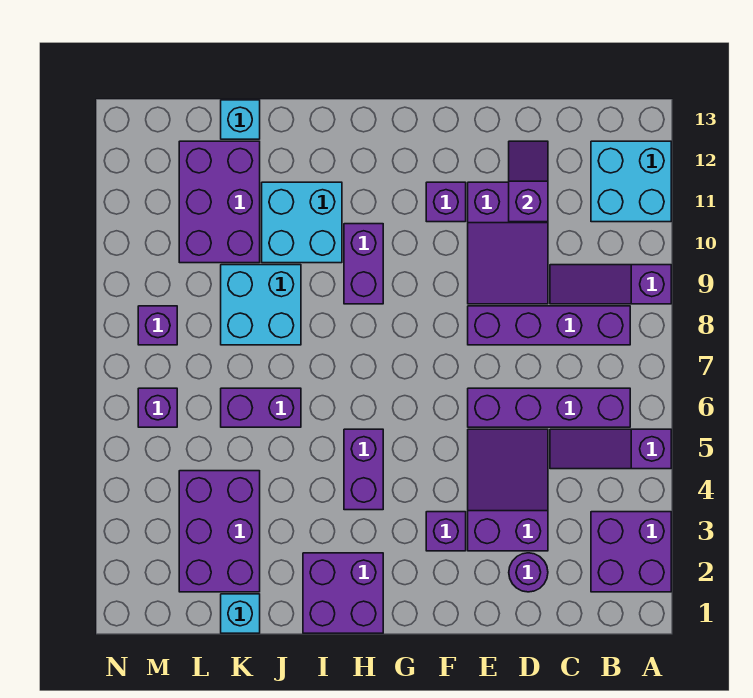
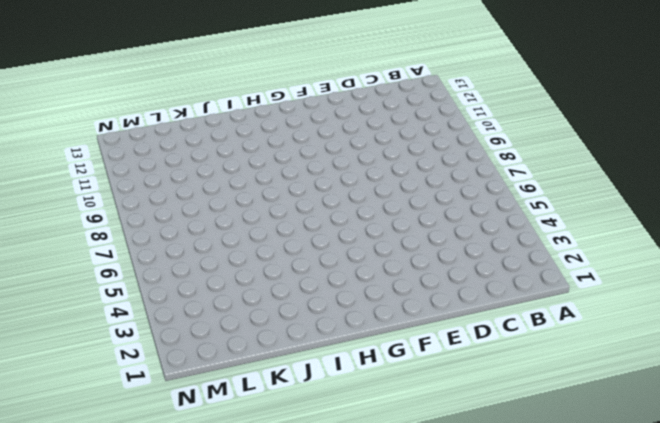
none -> purple 2x2 brick [591,512,671,592]
none -> purple 1x3 slope [550,429,671,469]
none -> purple 1x3 slope [550,265,671,304]

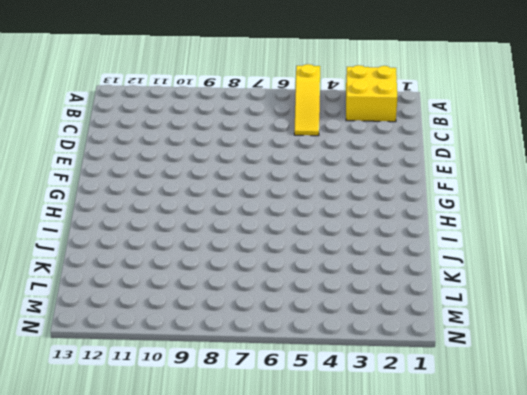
yellow 2x2 brick [346,65,397,122] -> purple 2x2 brick [591,512,671,592]
yellow 1x3 slope [294,64,320,136] -> purple 1x3 slope [550,429,671,469]
none -> purple 1x3 slope [550,265,671,304]
none -> cyan 2x2 brick [591,141,671,222]
none -> purple 1x4 brick [468,388,630,427]

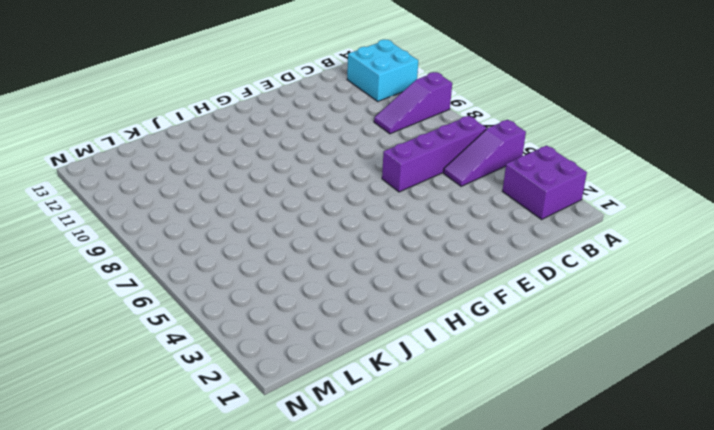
none -> purple 1x4 brick [468,306,630,345]
none -> purple 1x1 round brick [509,553,548,592]
none -> purple 2x3 slope [468,429,548,551]

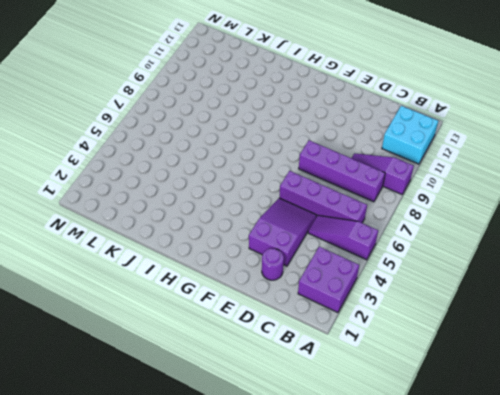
none -> purple 2x3 slope [468,182,548,304]
none -> purple 1x1 brick [426,512,466,551]
none -> purple 1x1 brick [426,182,466,222]

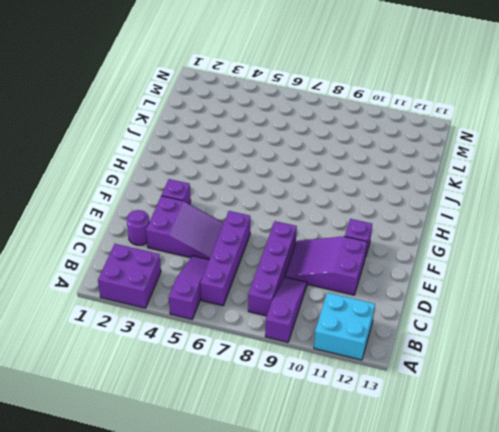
none -> purple 2x2 brick [303,553,383,633]
none -> purple 1x2 brick [344,429,383,510]
none -> purple 1x2 brick [344,224,383,304]

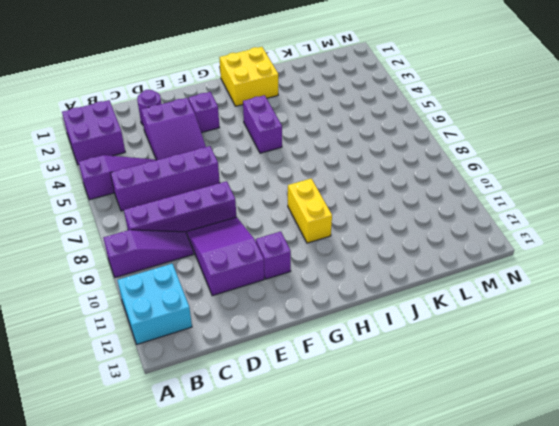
yellow 2x2 brick [219,47,278,106] -> purple 2x2 brick [303,553,383,633]
yellow 1x2 brick [288,179,332,243] -> purple 1x2 brick [344,224,383,304]
none -> cyan 2x2 brick [262,182,342,263]
none -> purple 1x2 brick [221,388,301,427]
none -> cyan 2x2 brick [221,265,301,345]

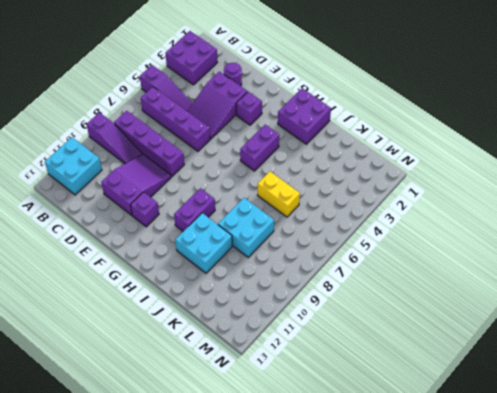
yellow 1x2 brick [258,172,300,217] -> purple 1x2 brick [221,388,301,427]
none -> cyan 1x1 brick [221,594,260,633]
none -> purple 2x3 brick [179,471,260,592]
none -> purple 2x3 brick [179,141,260,263]

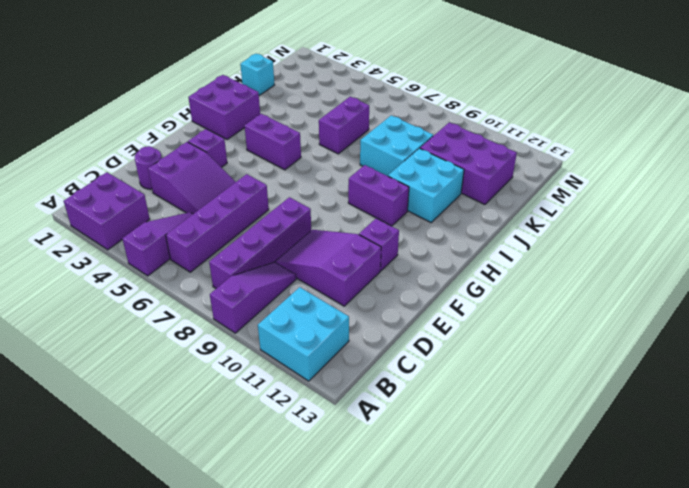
none -> purple 2x3 brick [179,471,260,592]
none -> cyan 1x1 brick [221,100,260,139]
none -> purple 1x1 brick [138,388,177,427]

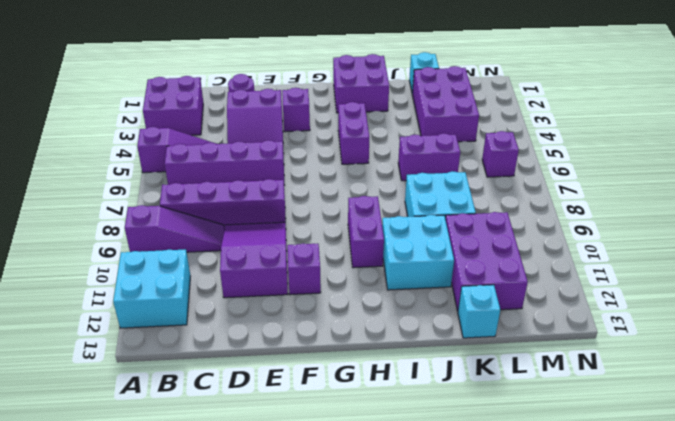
none -> purple 1x1 brick [138,306,177,345]
none -> purple 1x2 slope [509,141,548,222]

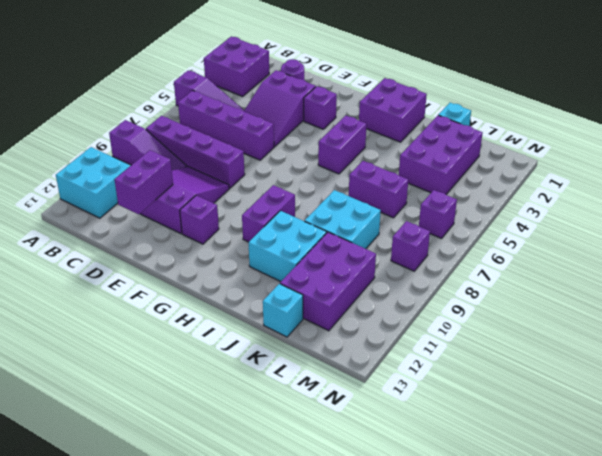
purple 1x2 brick [115,150,173,214] -> purple 1x2 slope [509,141,548,222]

